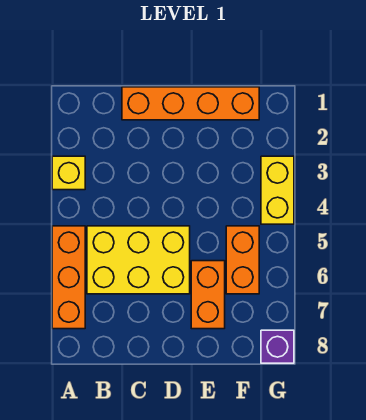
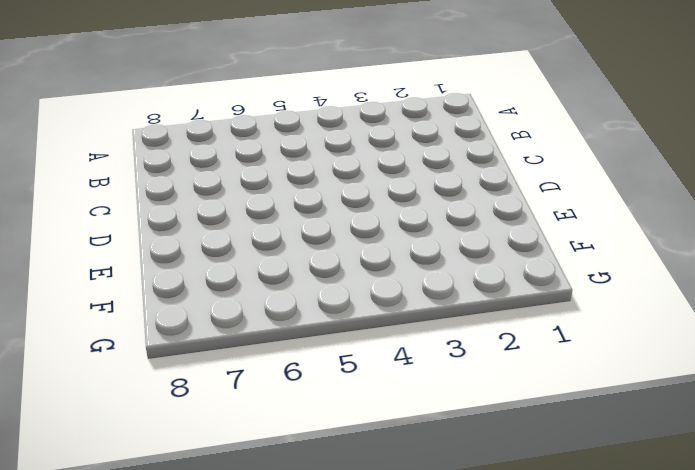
none -> yellow 1x1 brick [52,156,85,190]
none -> orange 1x3 brick [52,226,85,329]

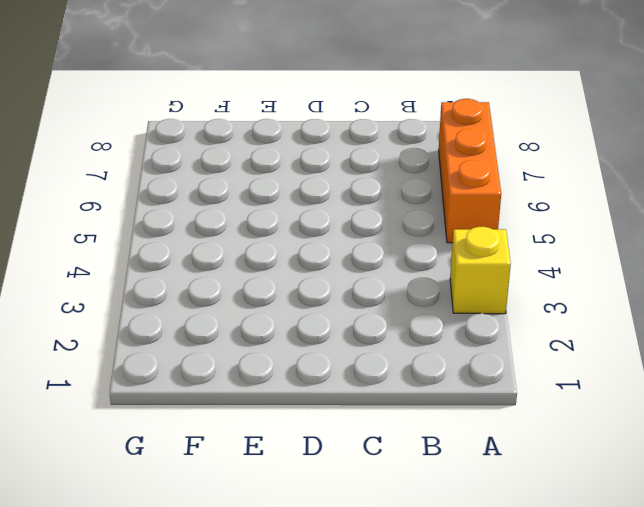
none -> yellow 2x3 brick [87,226,190,294]
none -> orange 1x4 brick [122,87,259,120]

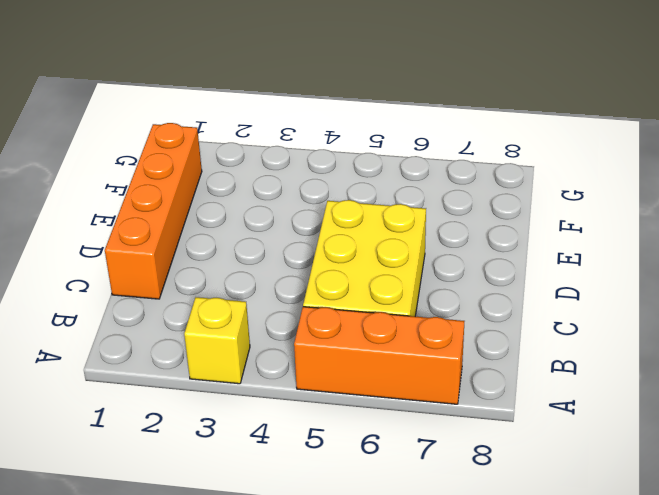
none -> orange 1x2 brick [191,261,225,329]
none -> orange 1x2 brick [226,226,259,294]

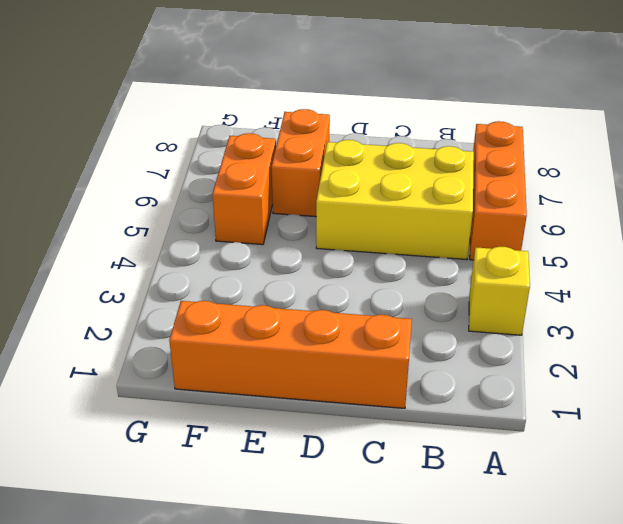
none -> yellow 1x2 brick [261,156,294,224]
none -> purple 1x1 brick [261,330,294,363]

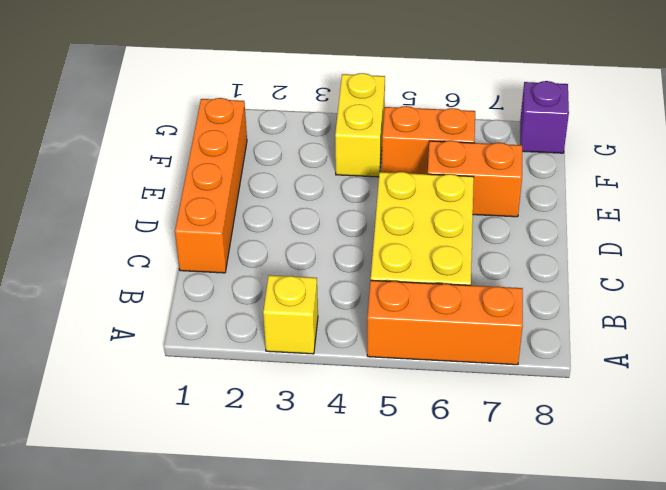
yellow 1x2 brick [335,73,385,177] -> yellow 1x2 brick turned to [261,156,294,224]

